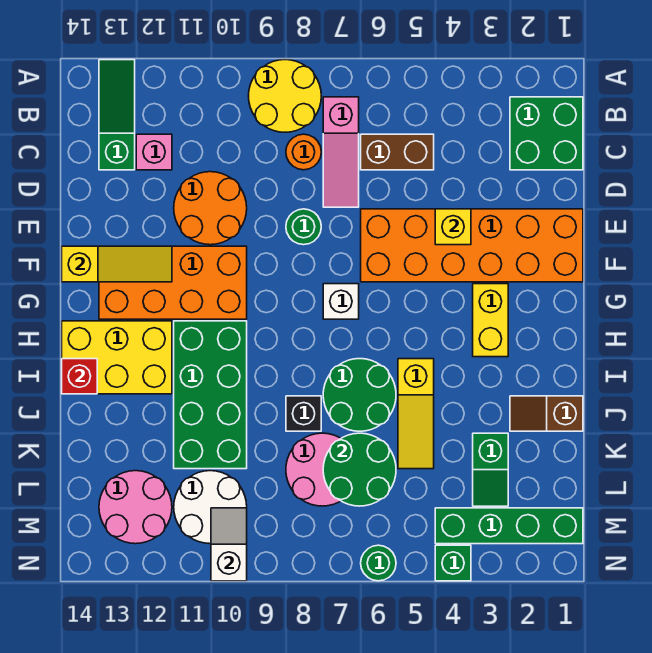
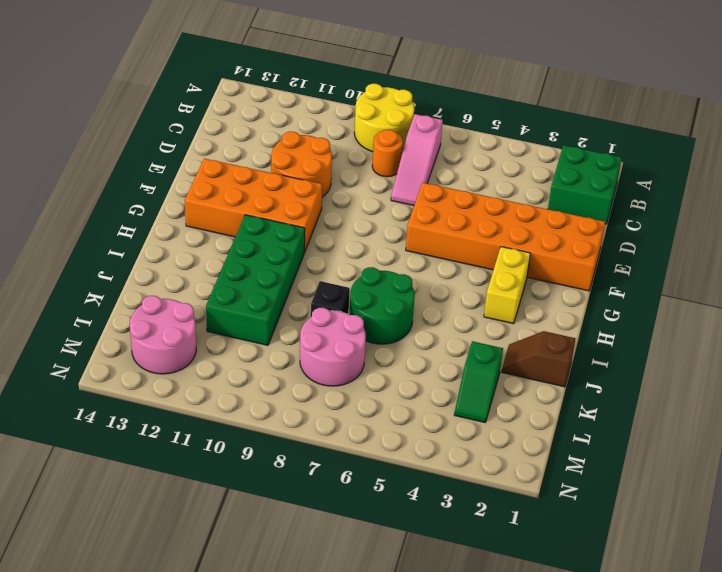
none -> green 1x3 slope [99,60,135,170]
none -> brown 1x2 brick [361,134,434,170]
none -> pink 1x1 brick [136,134,172,170]
none -> green 1x1 round brick [286,209,321,245]

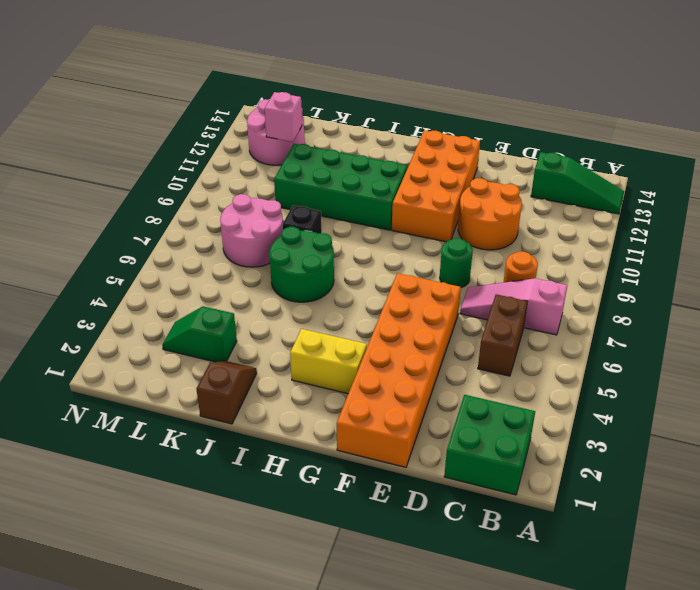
pink 1x1 brick [265,92,302,142] -> pink 1x1 brick moved to [136,134,172,170]
none -> yellow 2x2 round brick [249,60,321,132]
none -> white 1x1 brick [323,284,359,319]
none -> yellow 2x3 brick [62,321,172,394]
none -> yellow 1x3 slope [398,359,434,469]

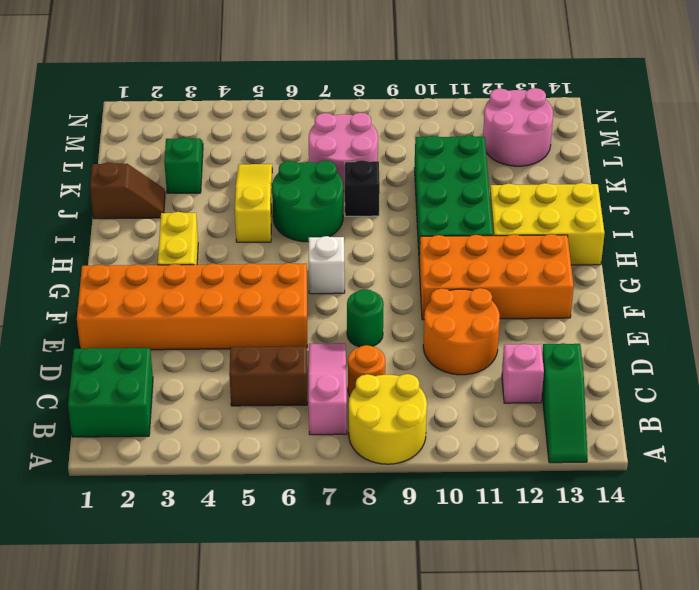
none -> white 2x2 round brick [174,471,247,544]
none -> green 1x4 brick [435,508,583,544]
none -> green 1x1 brick [435,545,471,581]
none -> green 1x1 round brick [361,545,396,581]

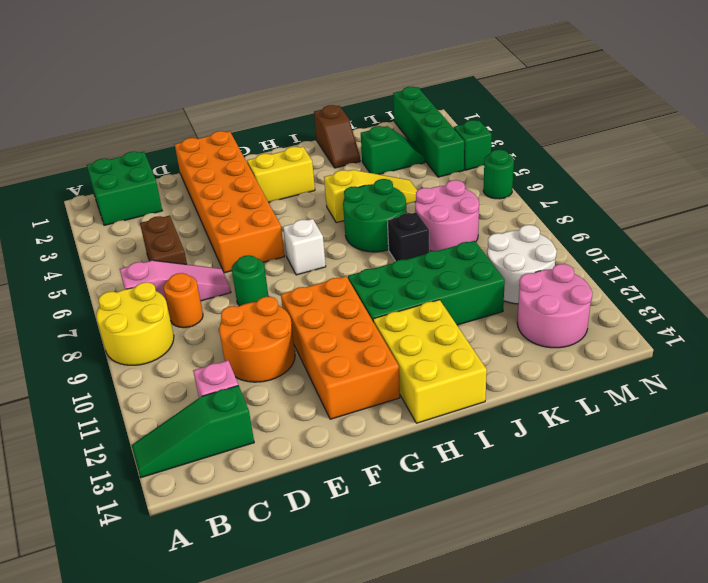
none -> yellow 1x1 brick [435,209,471,245]
none -> yellow 1x3 slope [62,246,172,282]
none -> red 1x1 brick [62,359,97,394]
none -> green 2x2 round brick [323,433,396,506]

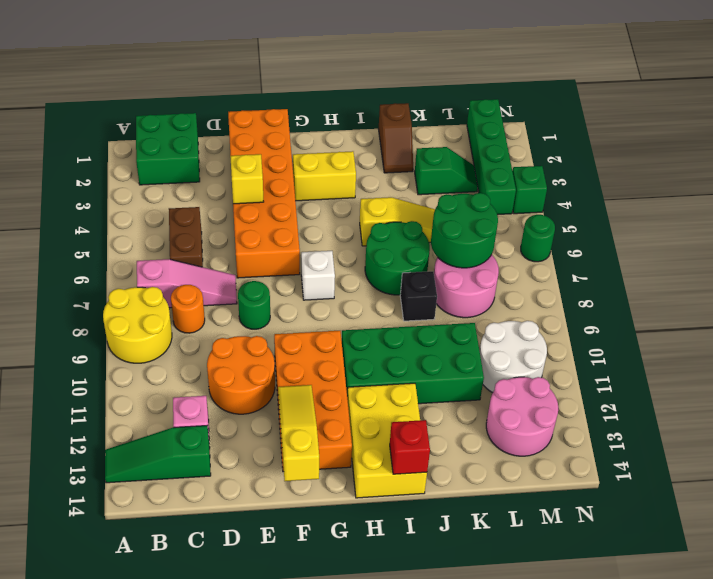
none -> white 1x2 slope [211,508,247,581]

